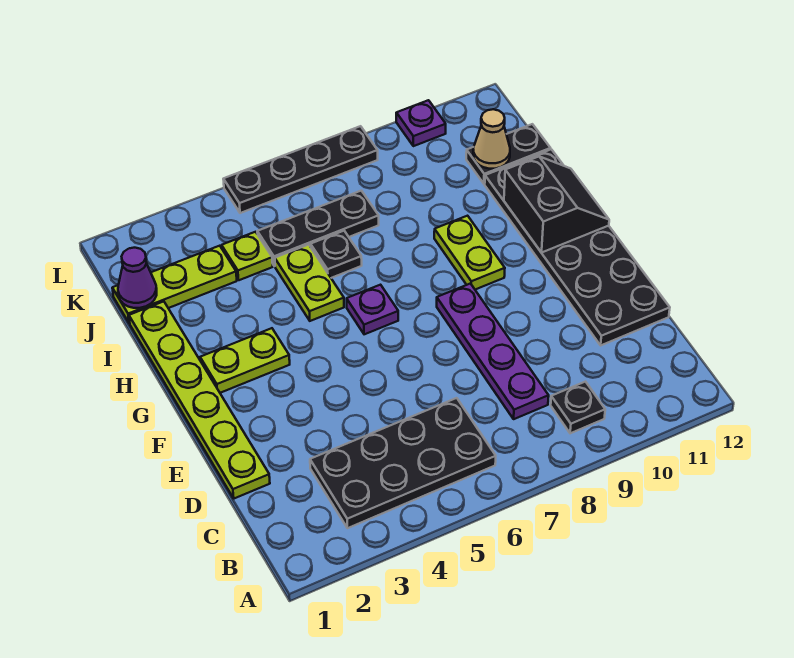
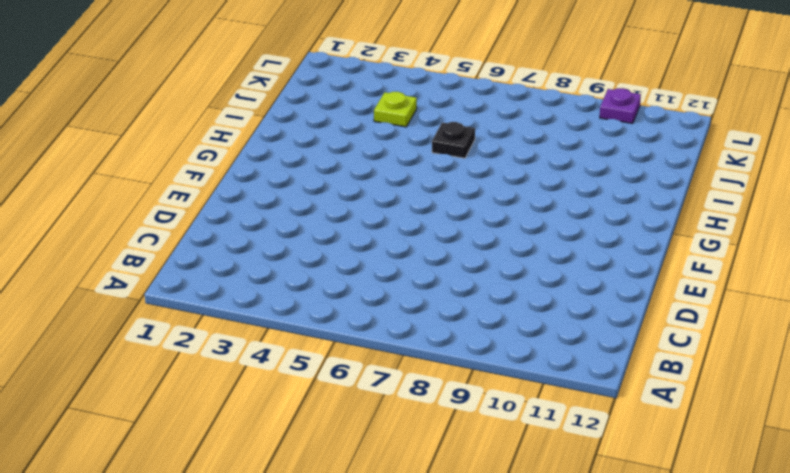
none -> black 2x4 plate [310,398,496,528]
none -> black 1x1 plate [551,382,605,433]
none -> purple 1x4 plate [437,284,549,419]

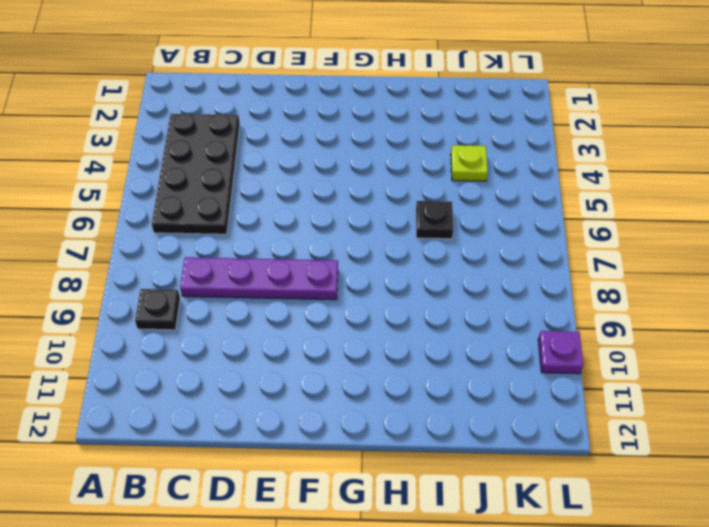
none -> lime 1x6 plate [129,301,270,499]
none -> black 2x6 plate [485,149,670,345]
none -> lime 1x2 plate [200,328,290,393]

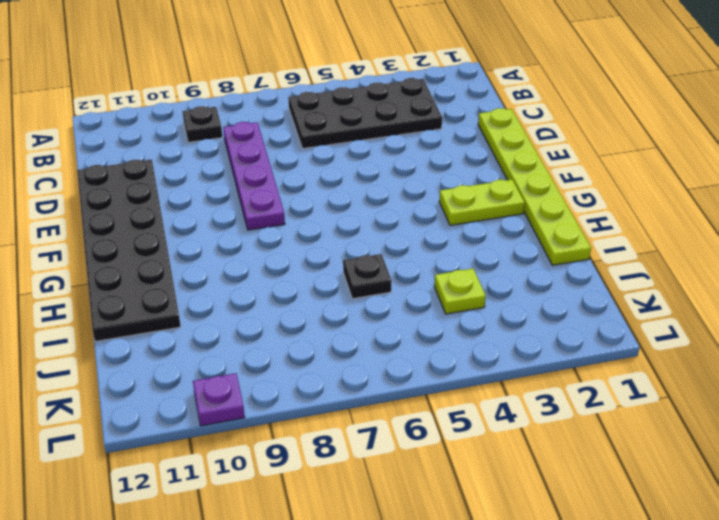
none -> purple 1x1 plate [347,285,398,334]
none -> lime 1x2 plate [434,216,505,290]
none -> lime 1x2 plate [275,245,344,321]

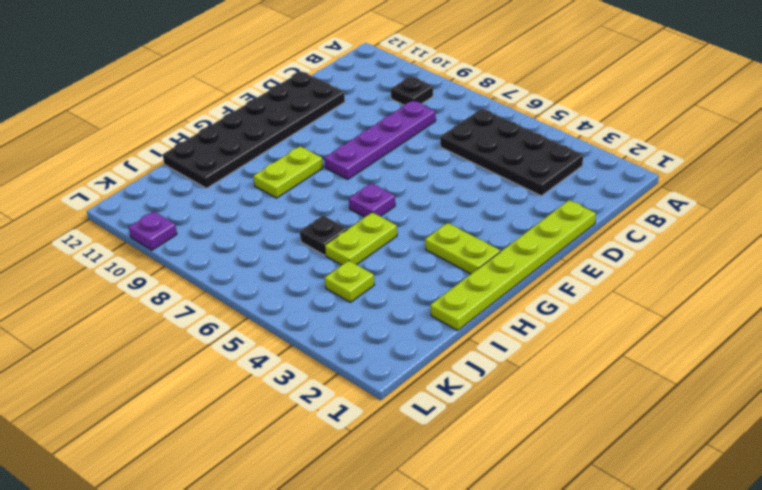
none -> lime 1x3 plate [112,246,237,323]
none -> black 1x3 plate [257,191,379,266]
none -> black 1x2 plate [466,124,550,184]

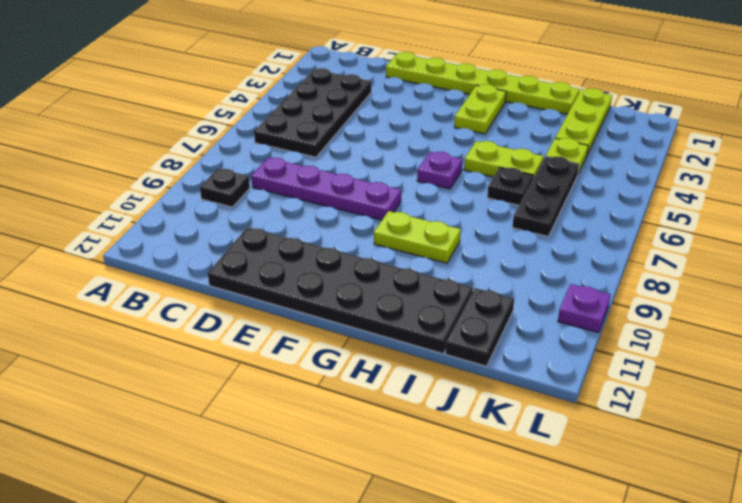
none -> black 1x4 plate [223,126,378,213]
none -> black 2x2 slope [504,157,609,253]
none -> purple 1x1 cone [118,248,157,308]

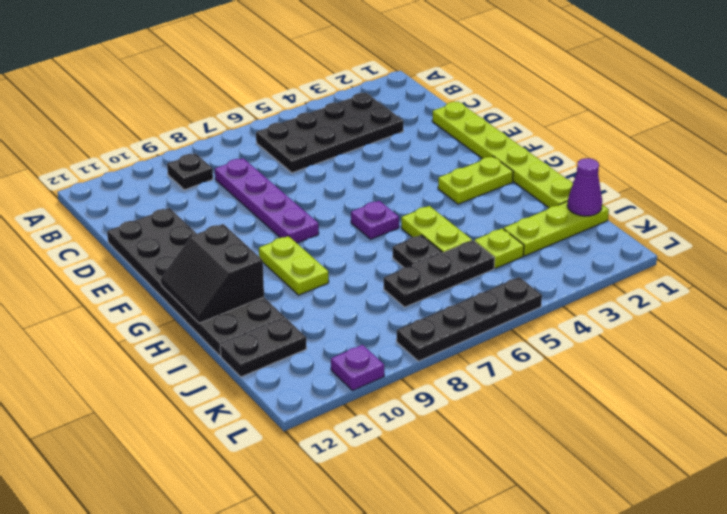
none -> tan 1x1 cone [473,109,510,169]

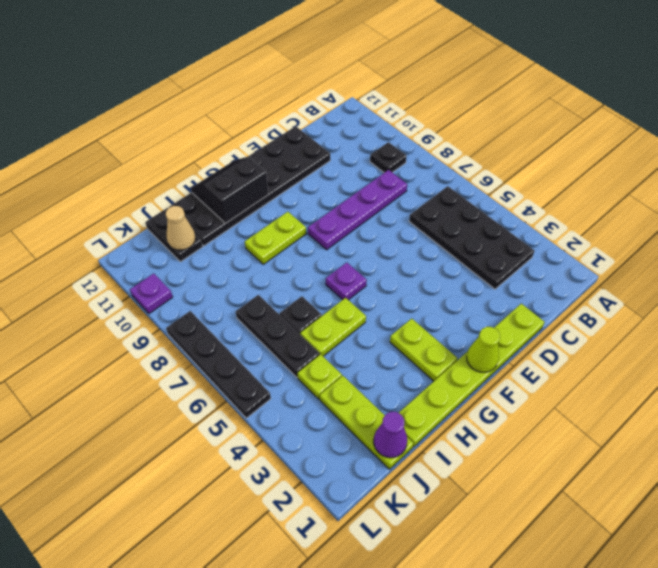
lime 1x1 cone [467,327,500,372] -> none

